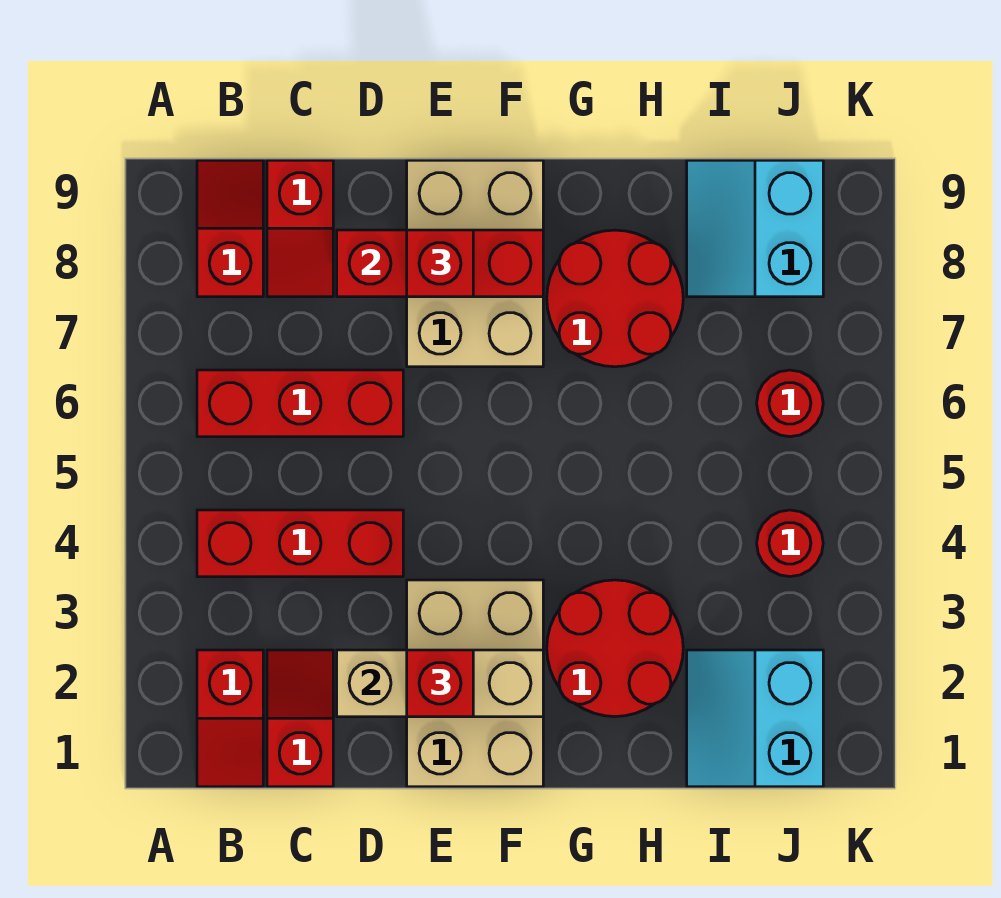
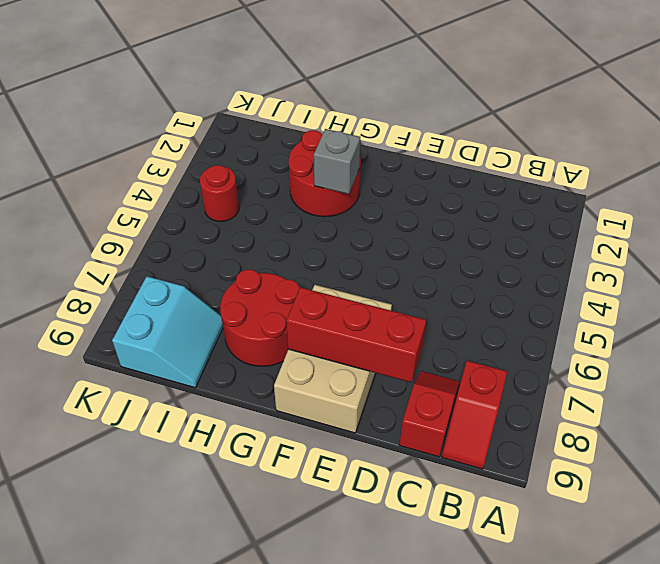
grey 1x1 brick [314,129,361,194] -> none
none -> red 1x2 slope [197,650,263,787]
none -> red 1x3 brick [197,510,403,577]
none -> red 1x3 brick [197,370,403,437]

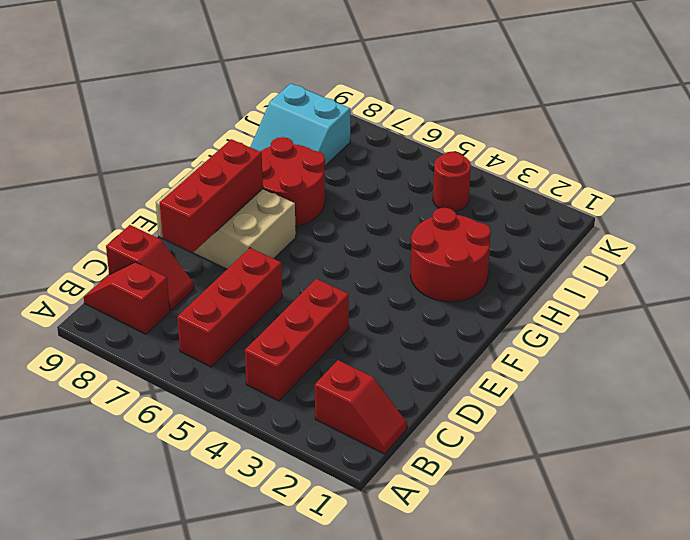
none -> red 1x2 slope [267,650,333,787]
none -> tan 2x3 brick [407,580,543,787]
none -> cyan 2x2 slope [687,650,823,787]

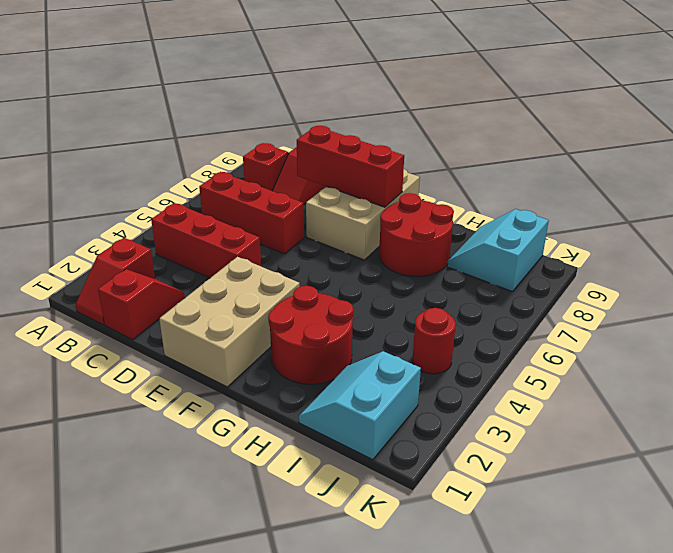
none -> red 1x1 round brick [757,370,823,437]
none -> tan 1x3 brick [337,650,543,717]
none -> red 1x1 brick [407,650,473,717]

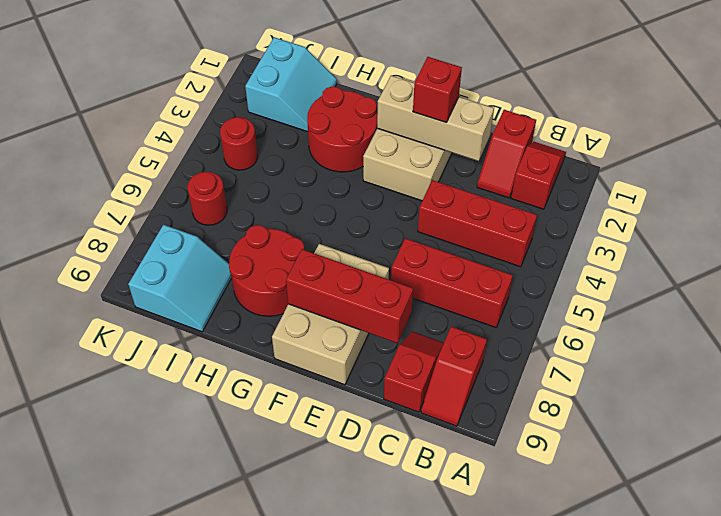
none -> red 1x1 brick [407,230,473,297]

